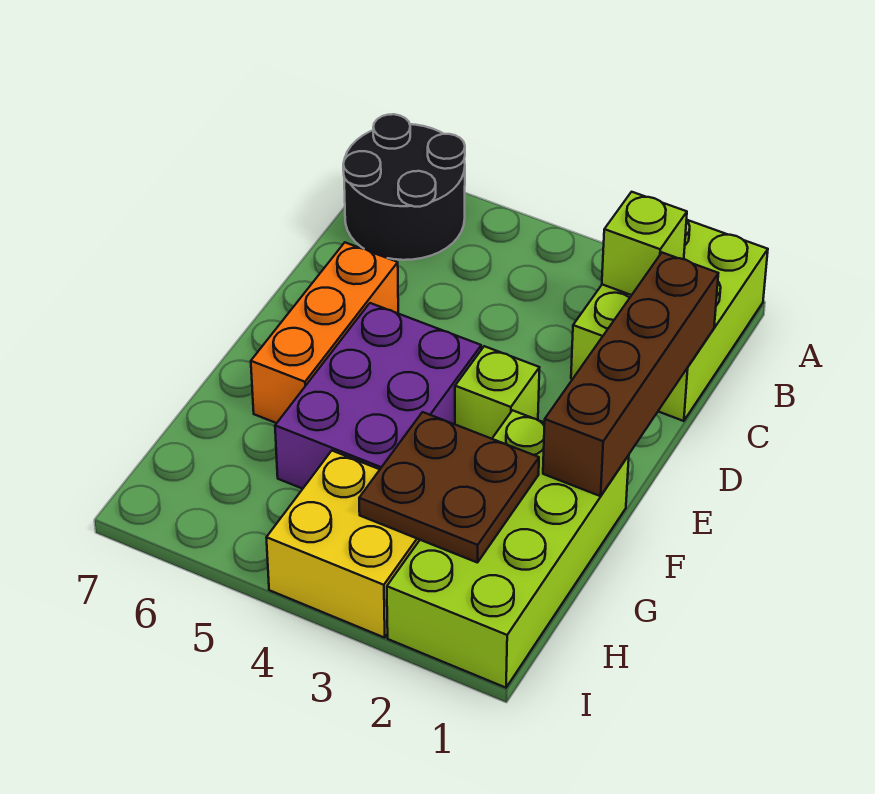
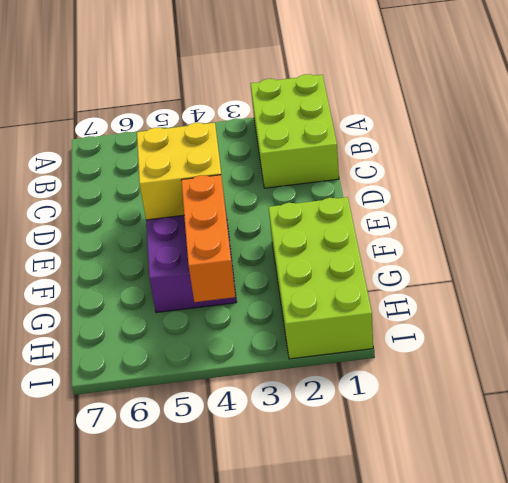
yellow 2x2 brick [137,123,224,220] -> yellow 2x2 brick moved to [266,451,419,638]
orange 1x3 brick [181,175,235,302] -> orange 1x3 brick moved to [251,243,398,423]
none -> black 2x2 round brick [343,114,465,260]
none -> lime 1x1 brick [455,346,540,439]

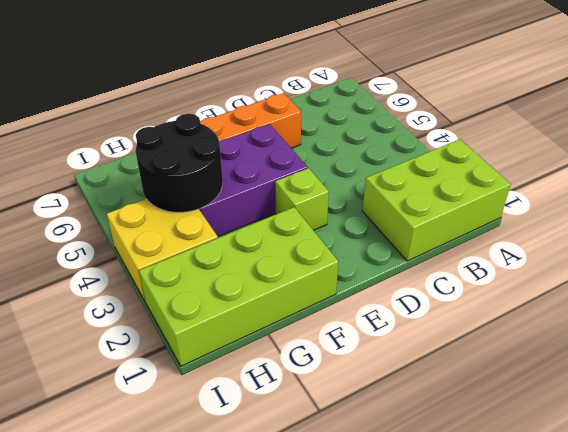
black 2x2 round brick [136,114,223,212] -> black 2x2 round brick moved to [343,114,465,260]
none -> lime 1x1 brick [602,192,687,295]
none -> brown 1x4 brick [543,253,718,496]

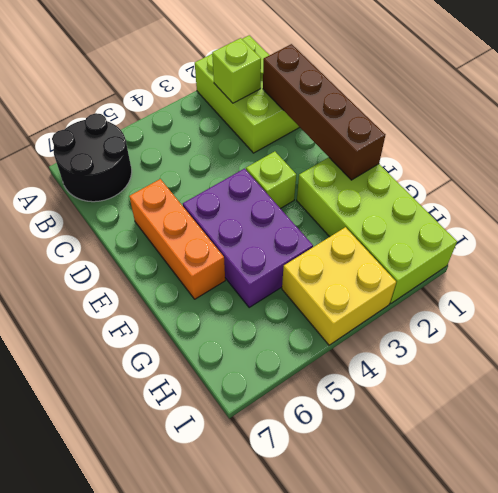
none -> brown 2x2 plate [359,412,539,563]

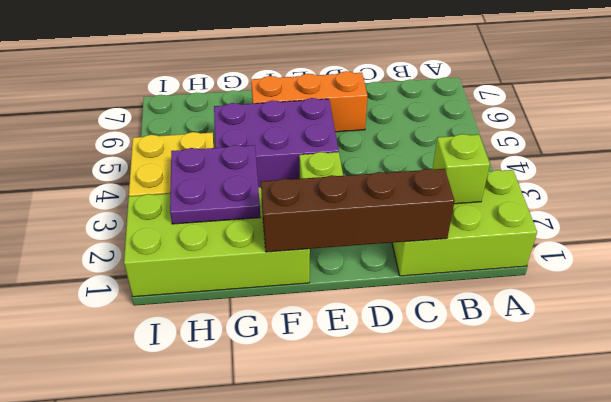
purple 2x2 plate [170,145,260,224] -> brown 2x2 plate [359,412,539,563]
none -> black 2x2 round brick [343,114,465,260]

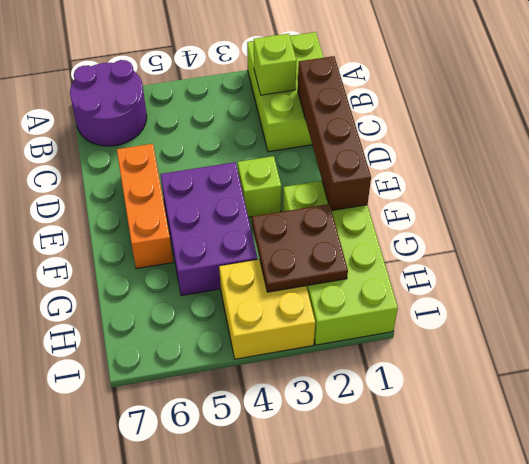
purple 2x2 round brick [70,60,147,146] -> black 2x2 round brick [343,114,465,260]

